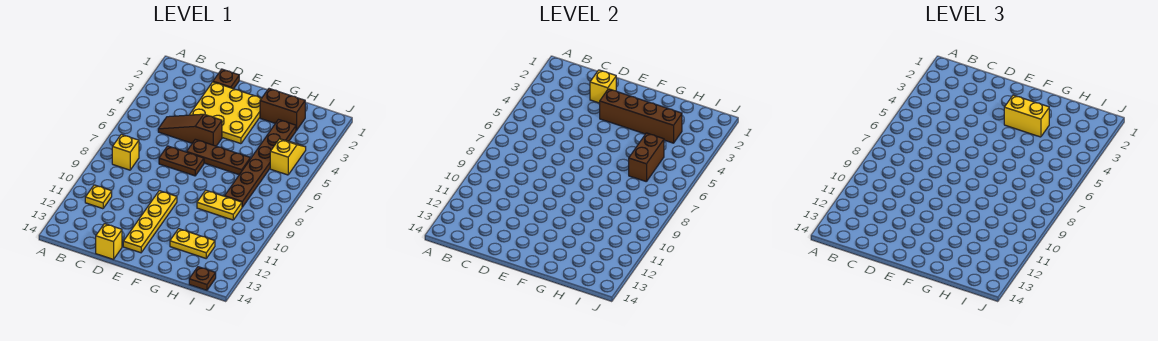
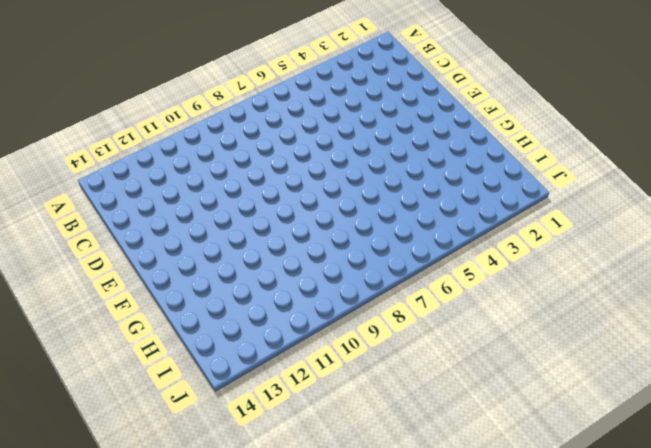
none -> yellow 1x1 brick [112,134,139,170]
none -> yellow 1x1 plate [85,185,112,209]
none -> brown 1x3 slope [158,114,222,146]

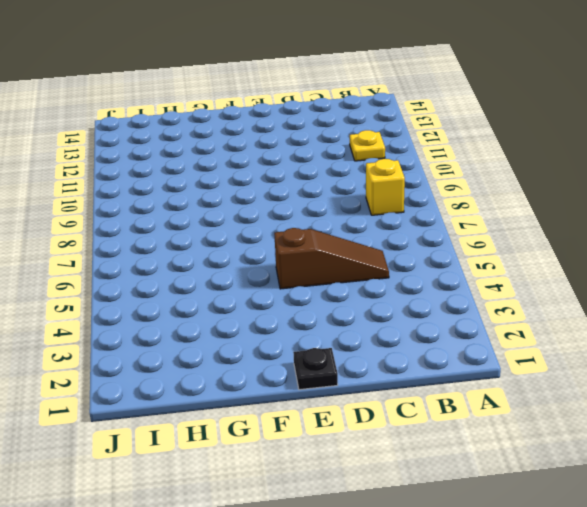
black 1x1 plate [293,348,338,390] -> none
none -> brown 1x1 plate [213,69,239,89]
none -> yellow 3x3 plate [190,82,262,144]
none -> brown 1x2 plate [159,146,204,176]

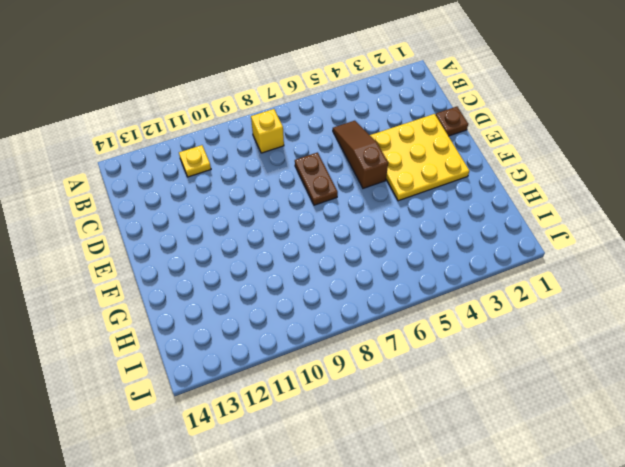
none -> yellow 1x1 brick [96,224,122,259]
none -> brown 1x3 plate [187,139,250,175]
none -> yellow 1x4 plate [123,191,177,253]

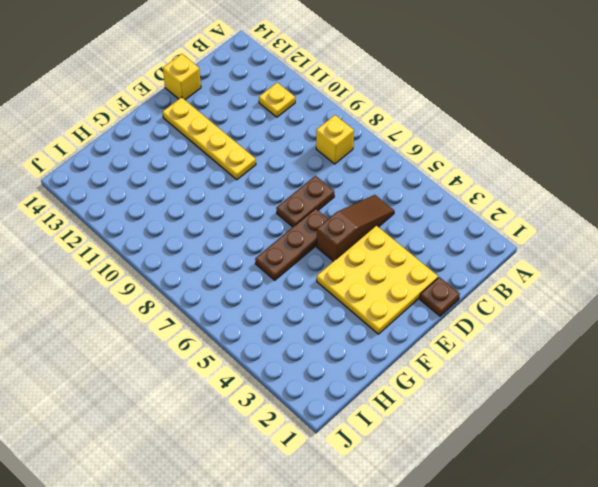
none -> brown 1x2 brick [260,89,305,130]
none -> yellow 1x2 plate [197,190,242,220]
none -> yellow 1x2 plate [170,229,215,258]

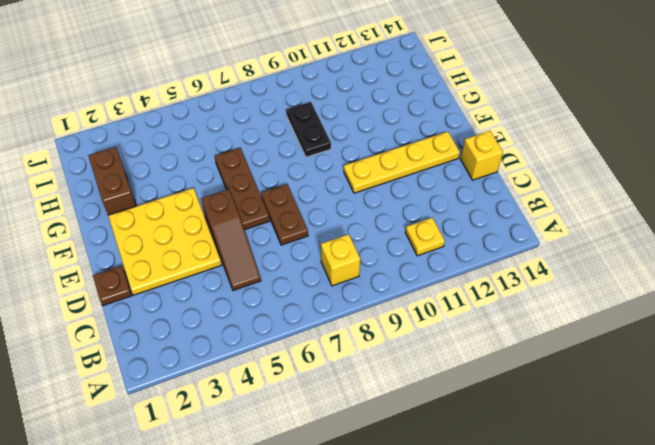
black 1x2 plate [286,102,331,157] -> yellow 1x2 plate [197,190,242,220]
none -> yellow 1x2 plate [170,229,215,258]
none -> brown 1x6 plate [225,120,296,207]
none -> yellow 1x2 slope [270,139,306,175]

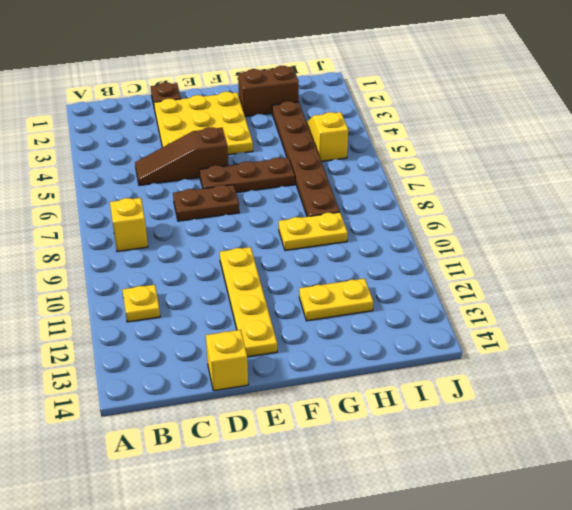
none -> brown 1x1 plate [189,267,216,290]
none -> yellow 1x1 brick [590,70,616,103]
none -> brown 1x4 brick [600,89,682,143]

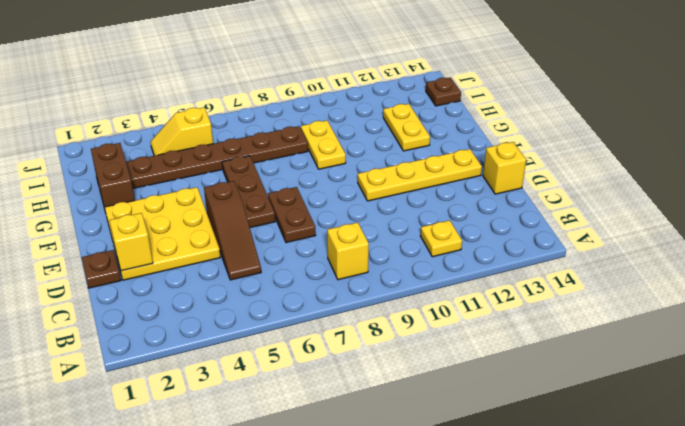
none -> brown 1x4 brick [600,89,682,143]
none -> brown 1x2 brick [629,133,664,182]
none -> yellow 1x2 brick [1004,95,1049,137]

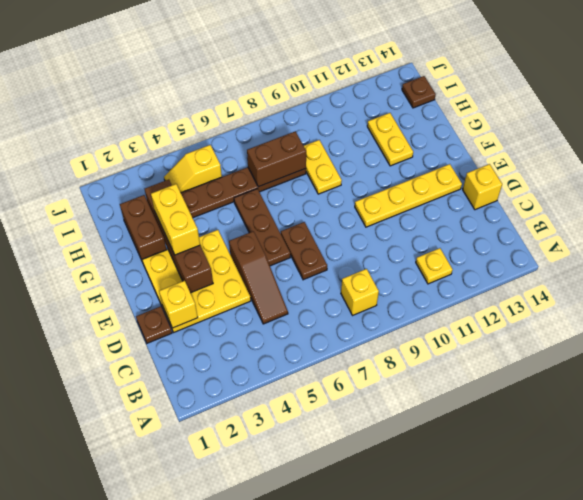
brown 1x2 brick [247,131,306,187] -> brown 1x2 brick moved to [629,133,664,182]

